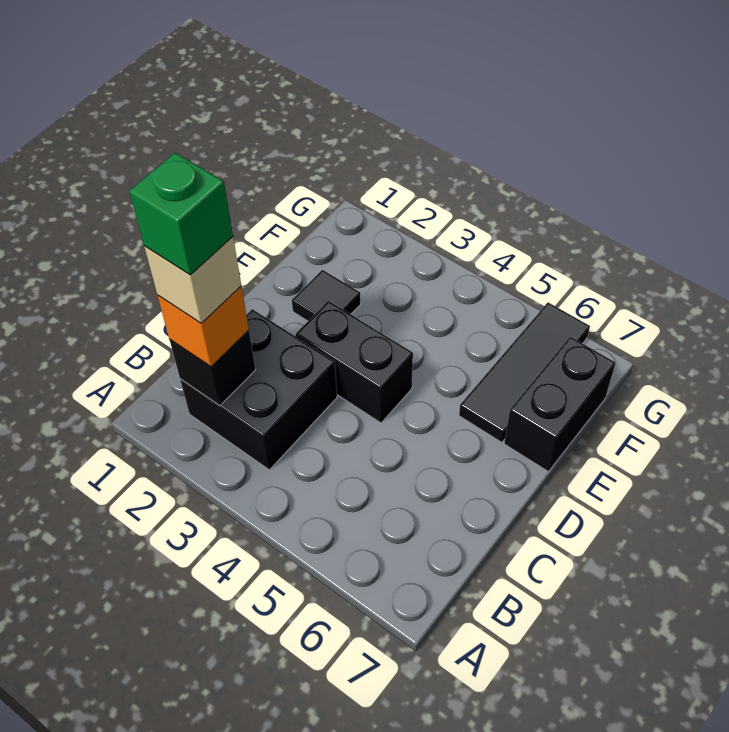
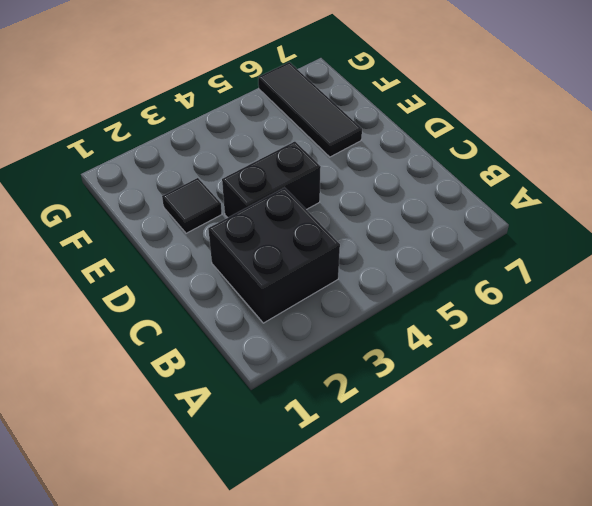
none -> black 1x2 brick [504,337,616,472]
none -> black 1x1 brick [169,330,256,406]

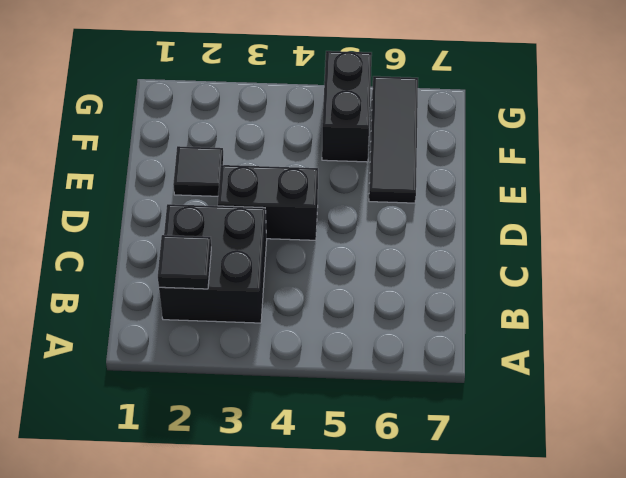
black 1x1 tile [158,235,211,289] -> black 1x1 brick [169,330,256,406]
black 1x2 brick [322,51,372,162] -> black 1x2 brick moved to [504,337,616,472]
none -> orange 1x1 brick [158,286,249,367]
none -> tan 1x1 brick [144,237,241,323]

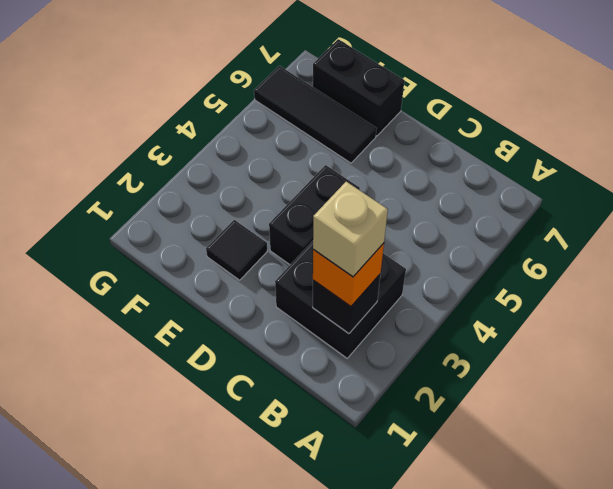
none -> green 1x1 brick [129,153,233,275]

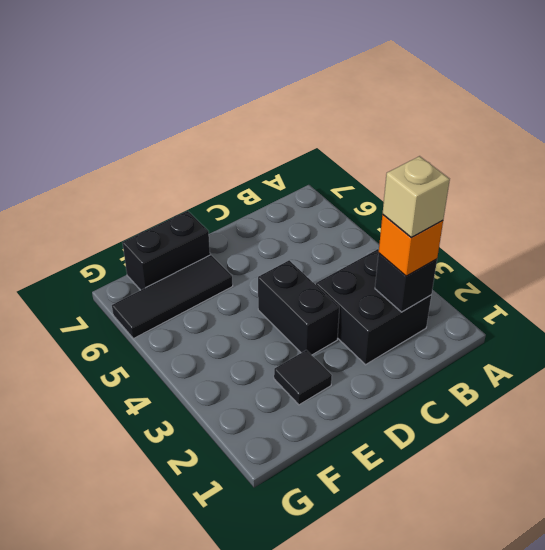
none -> green 1x1 brick [129,153,233,275]

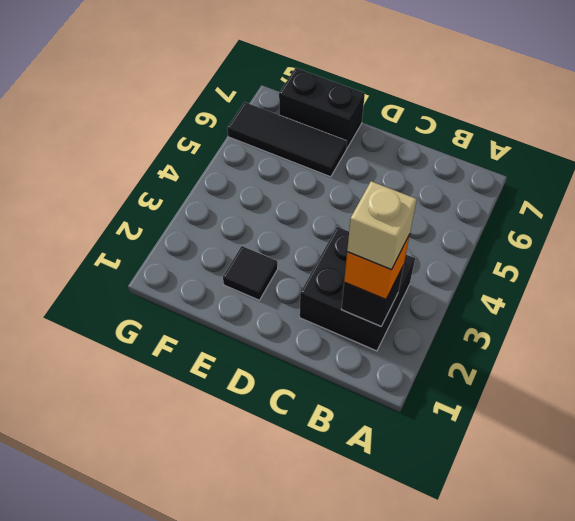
none -> black 1x2 brick [296,301,413,423]
none -> green 1x1 brick [129,153,233,275]

